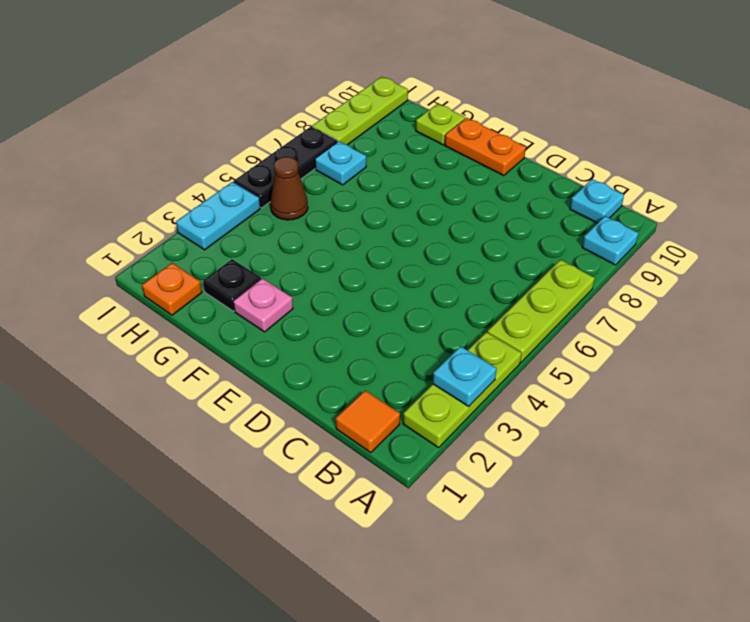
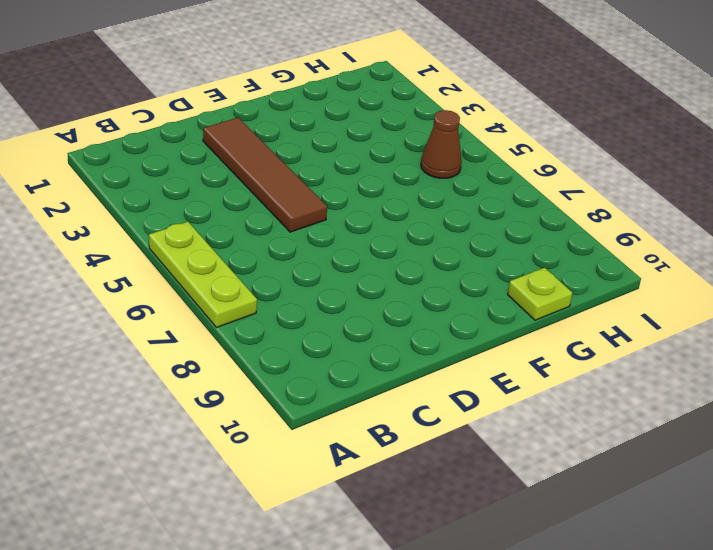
brown 1x4 tile [203,118,327,232] -> none
none -> lime 1x3 plate [403,332,522,448]
none -> cyan 1x1 plate [582,216,638,265]
none -> orange 1x1 tile [336,390,400,453]

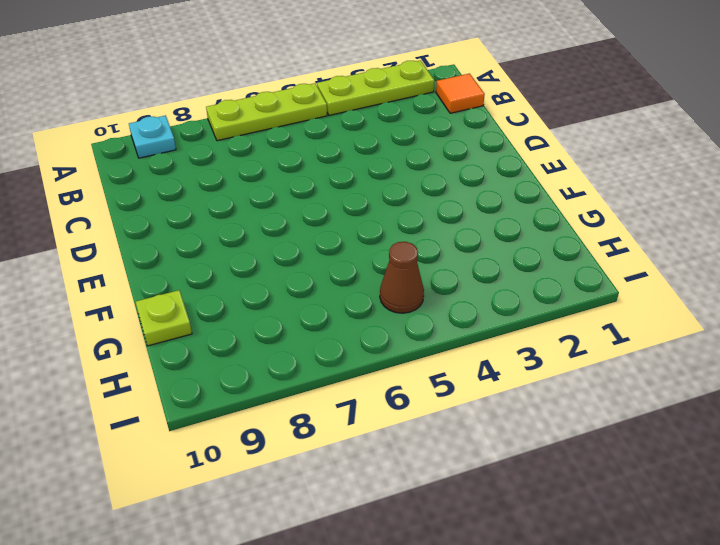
none -> cyan 1x1 plate [570,179,624,223]
none -> orange 1x2 plate [445,118,526,176]
none -> pink 1x1 plate [233,278,293,332]

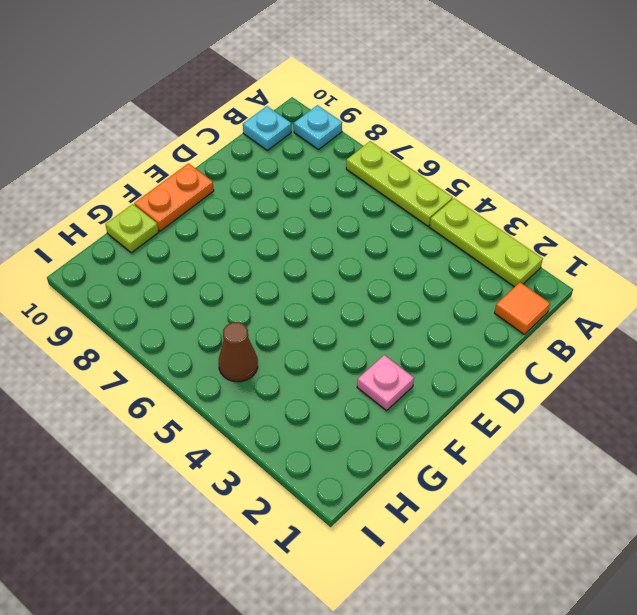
none -> black 1x1 plate [203,259,261,311]
none -> orange 1x1 plate [142,263,202,315]
none -> cyan 1x1 plate [315,141,366,185]

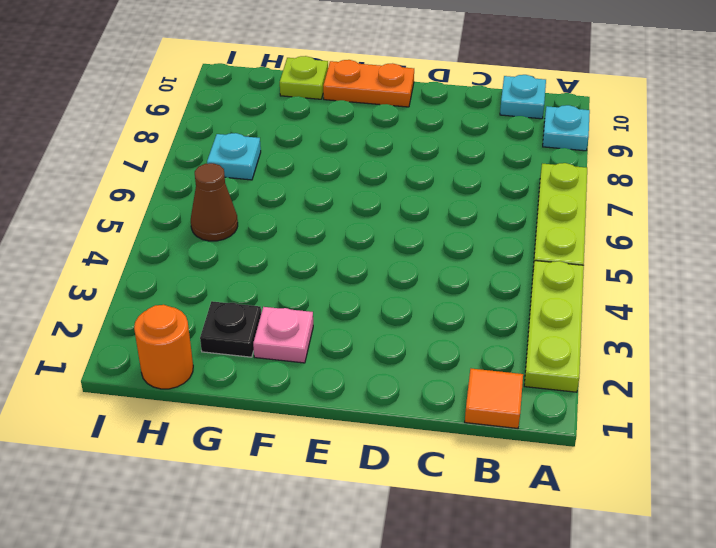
orange 1x1 round brick [134,305,193,389] -> orange 1x1 plate [142,263,202,315]
none -> cyan 1x2 plate [176,182,260,250]
none -> black 1x3 plate [234,126,338,208]
none -> lime 1x3 plate [312,77,408,145]

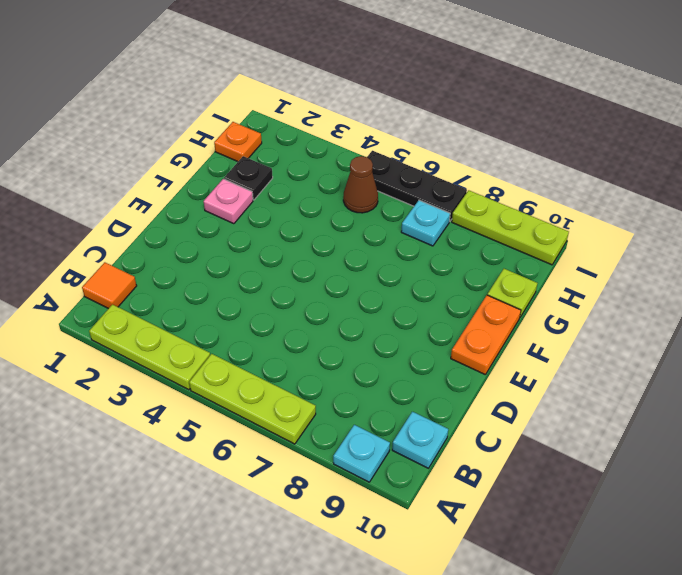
none -> cyan 1x2 plate [176,182,260,250]
none -> cyan 1x1 plate [433,346,497,406]

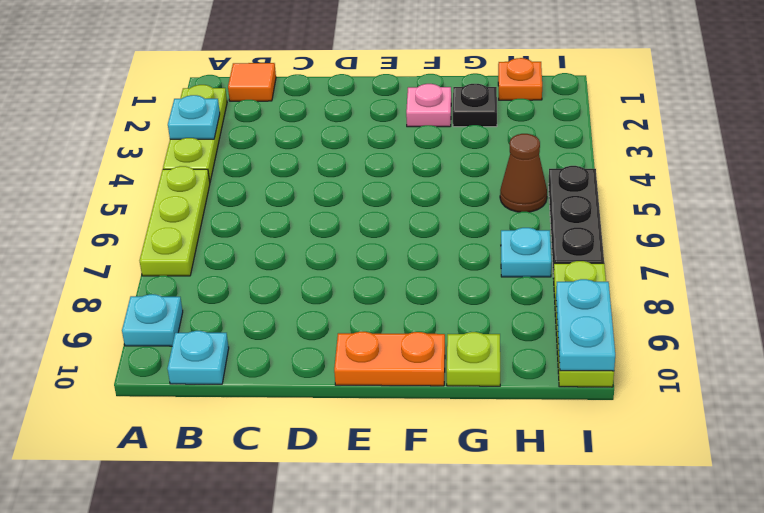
cyan 1x2 plate [556,279,615,371] -> cyan 1x2 plate moved to [176,182,260,250]

